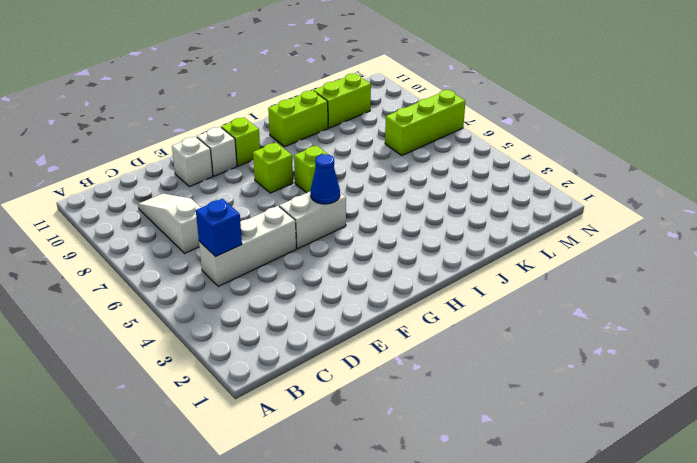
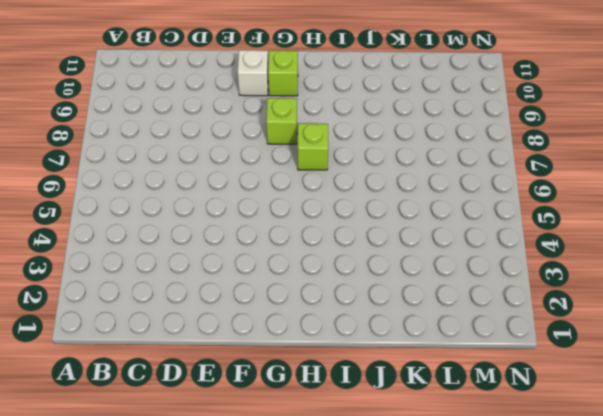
none -> white 1x3 brick [199,206,296,286]
none -> white 1x3 slope [138,194,201,253]
none -> white 1x1 brick [172,137,213,187]

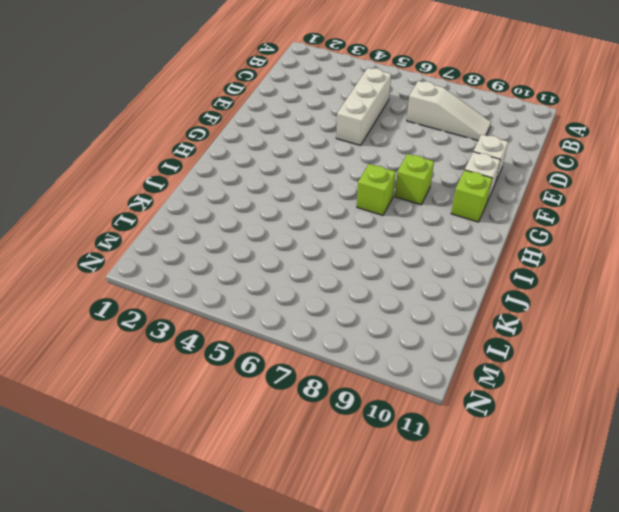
none -> white 1x2 brick [279,192,346,249]
none -> lime 1x2 brick [268,90,328,147]
none -> lime 1x2 brick [313,74,371,128]

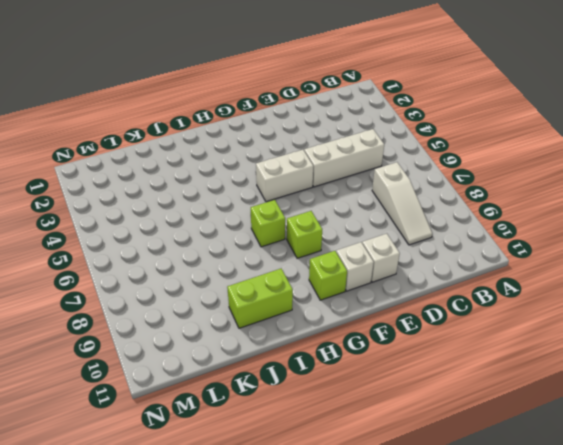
none -> lime 1x2 brick [313,74,371,128]
none -> lime 1x3 brick [385,90,465,156]
none -> blue 1x1 brick [196,199,242,257]

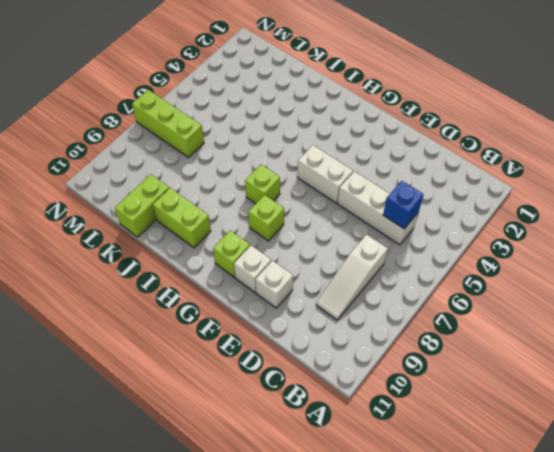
lime 1x2 brick [115,174,169,237] -> lime 1x2 brick turned to [313,74,371,128]
none -> blue 1x1 cone [310,154,340,204]

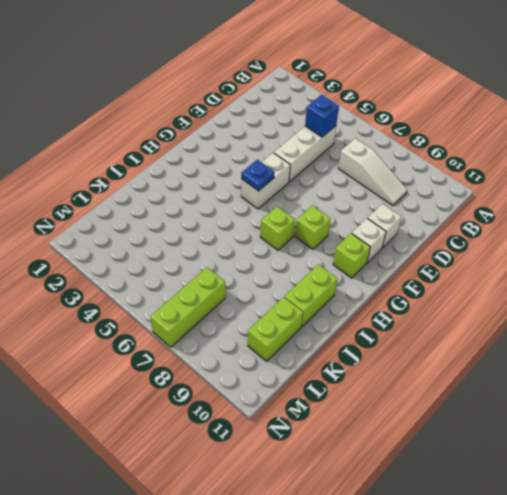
blue 1x1 plate [241,160,275,191] -> blue 1x1 cone [310,154,340,204]

